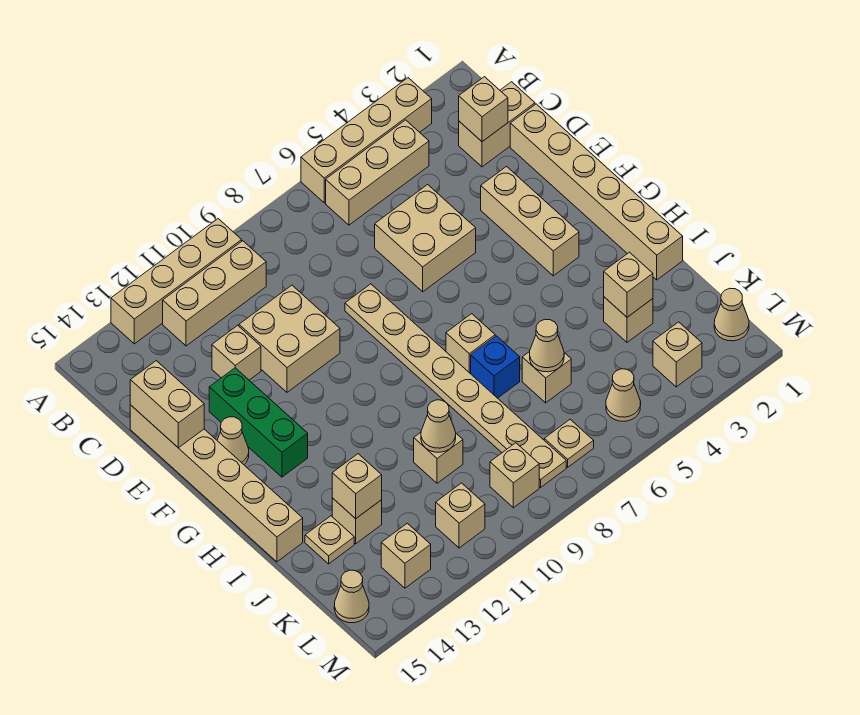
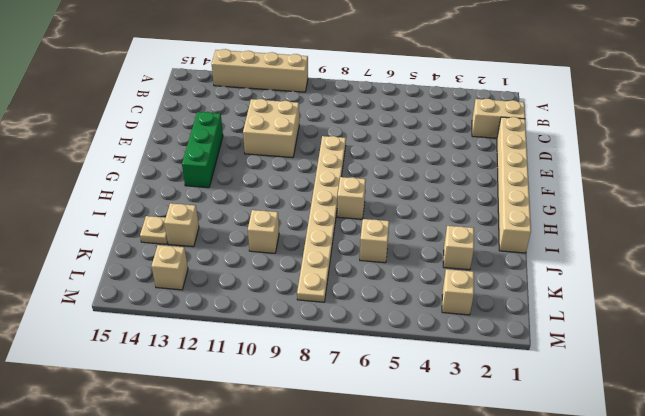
none -> tan 1x4 brick [301,78,432,203]
none -> tan 1x3 brick [326,120,429,225]
none -> tan 1x3 brick [163,241,266,346]
none -> tan 2x2 brick [375,185,476,292]

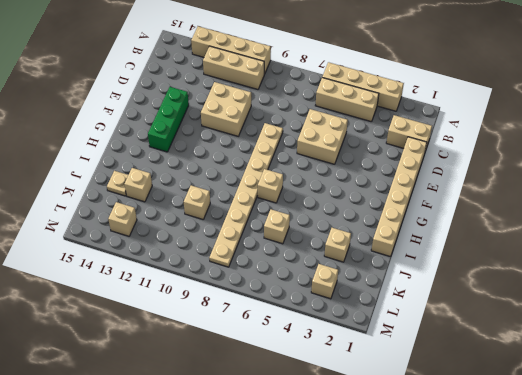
none -> tan 1x1 brick [212,325,261,380]
none -> tan 1x6 brick [130,405,303,562]
none -> tan 1x3 brick [481,167,579,276]
none -> tan 1x1 cone [217,417,249,464]

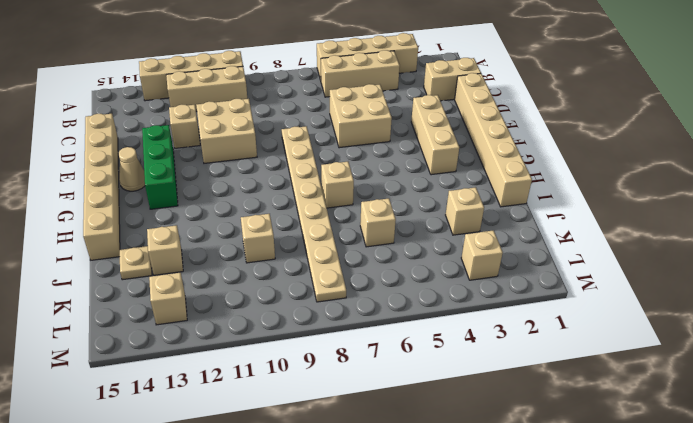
none -> blue 1x1 brick [471,336,520,398]
none -> tan 1x1 cone [714,288,749,341]
none -> tan 1x1 cone [606,369,641,421]
none -> tan 1x1 plate [544,420,594,467]

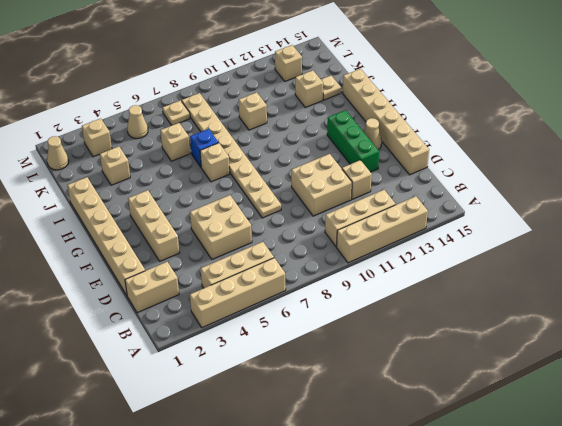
none -> tan 1x1 brick [490,443,539,508]
none -> tan 1x1 brick [436,483,485,548]
none -> tan 1x1 cone [334,570,369,623]
none -> tan 1x1 brick [459,77,508,142]

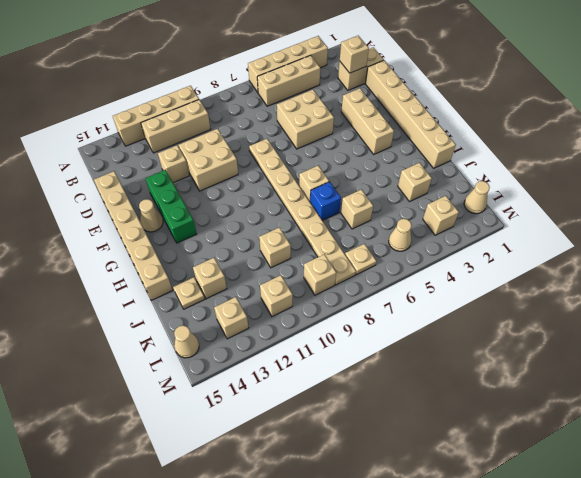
none -> tan 1x2 brick [130,361,204,448]
none -> tan 1x1 brick [604,252,653,317]
none -> tan 1x1 cone [530,319,564,372]
none -> tan 1x1 cone [421,400,456,452]

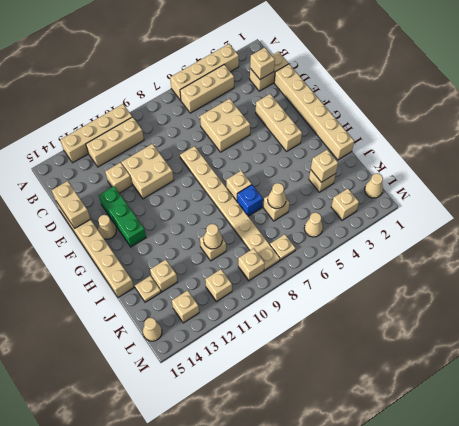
none -> tan 1x1 brick [332,454,382,519]

